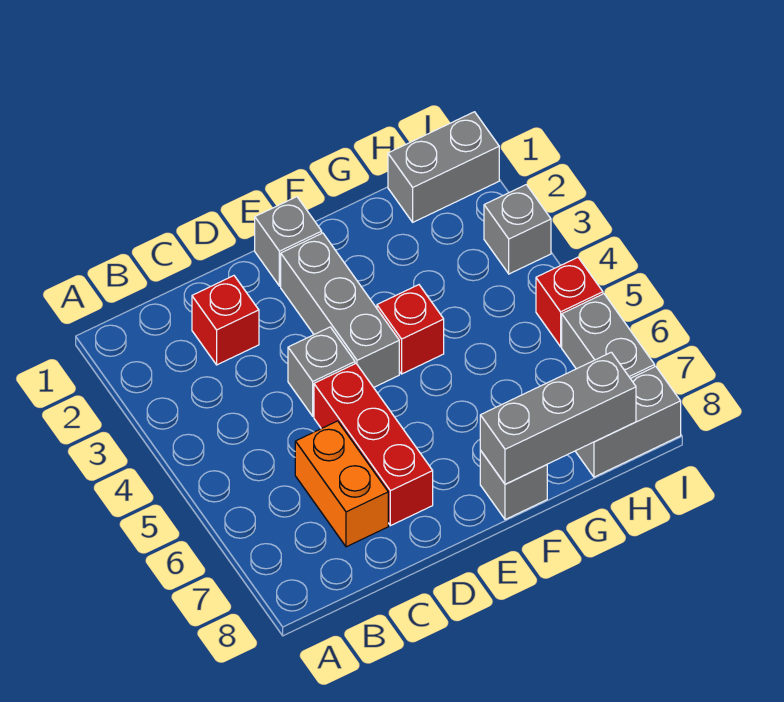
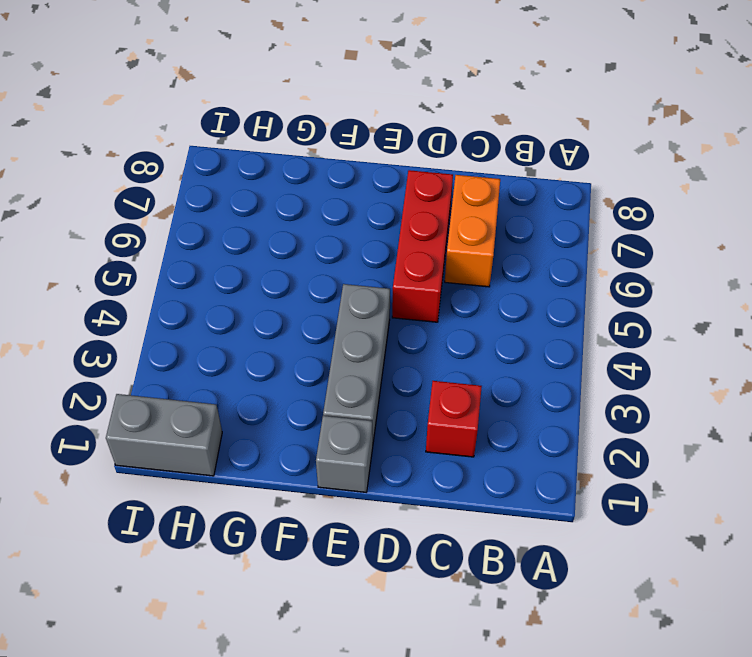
none -> grey 1x1 brick [288,327,355,416]
none -> red 1x1 brick [377,285,444,374]
none -> grey 1x1 brick [480,450,547,520]

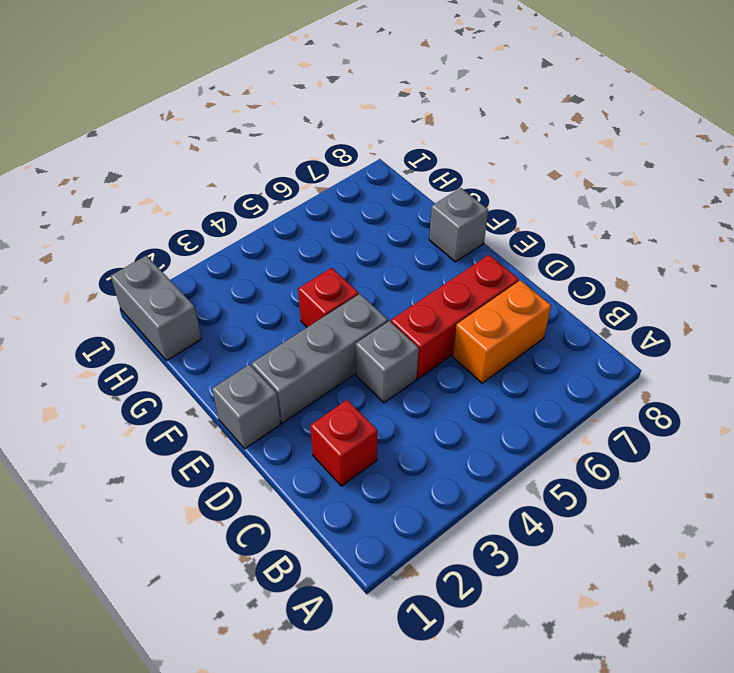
none -> grey 1x2 brick [575,366,681,477]
none -> grey 1x1 brick [484,185,551,274]
none -> red 1x1 brick [536,257,603,347]

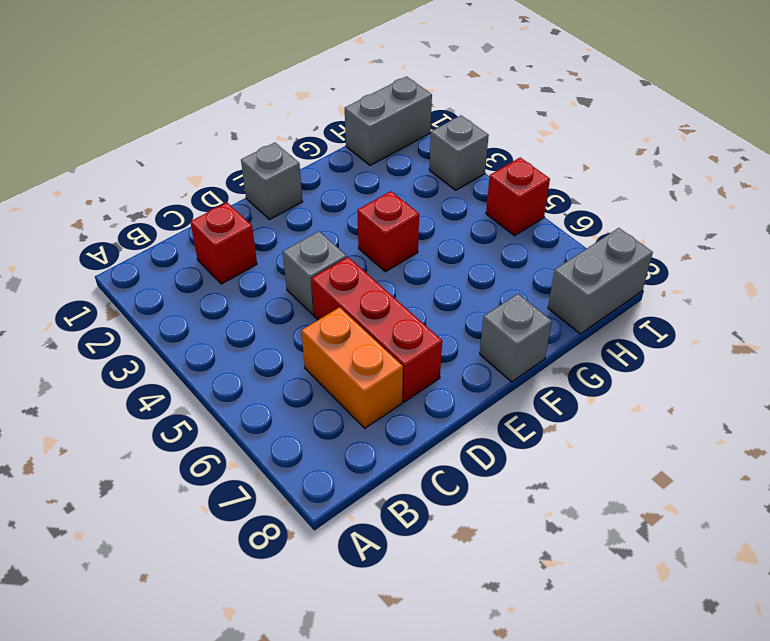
none -> grey 1x3 brick [281,233,399,387]
none -> grey 1x2 brick [562,294,655,378]
none -> grey 1x3 brick [480,352,636,484]

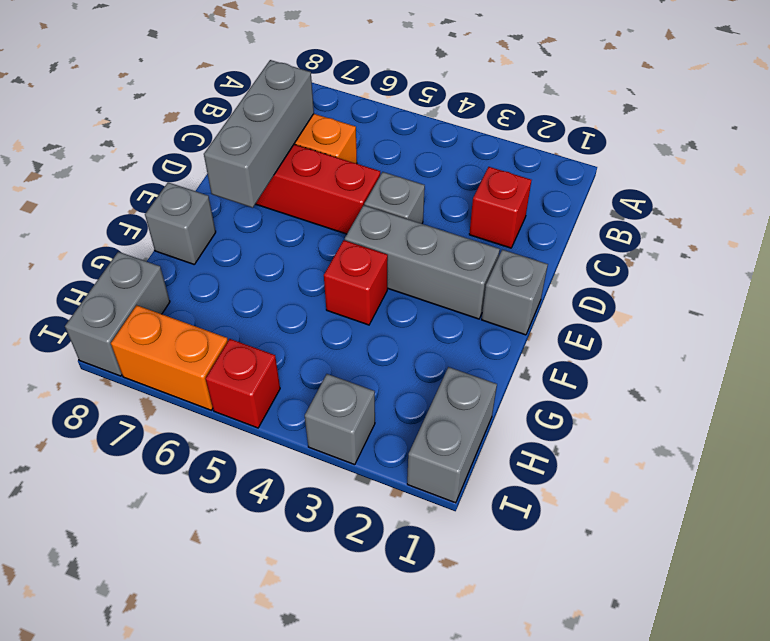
grey 1x3 brick [204,60,314,208] -> grey 1x3 brick moved to [480,352,636,484]
orange 1x2 brick [111,305,228,410] -> grey 1x2 brick [562,294,655,378]

